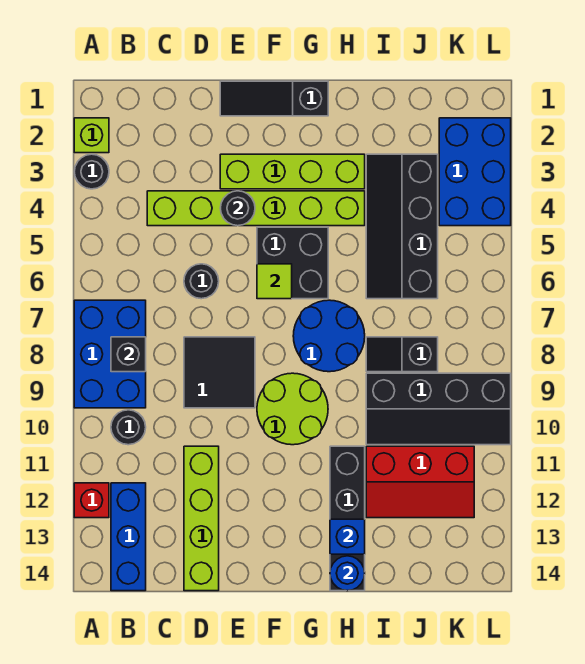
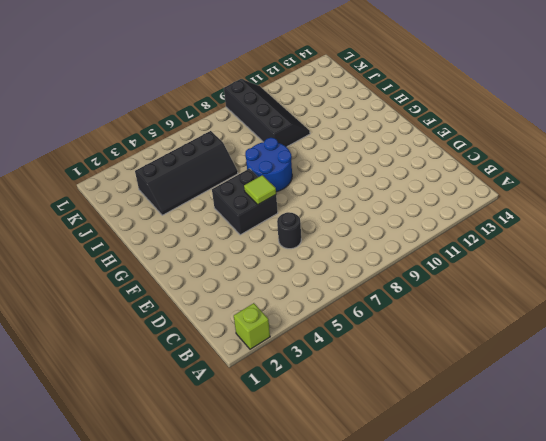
none -> black 1x1 round brick [74,154,109,189]
none -> blue 2x3 brick [74,300,146,408]
none -> red 1x1 brick [74,483,109,518]

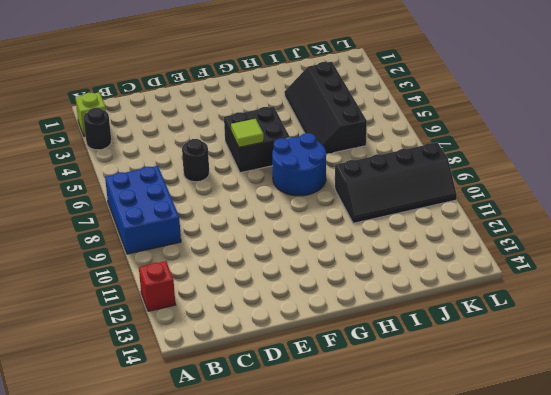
none -> black 1x1 round brick [111,410,146,445]
none -> blue 1x3 brick [111,483,146,591]
none -> lime 1x6 brick [147,191,365,226]

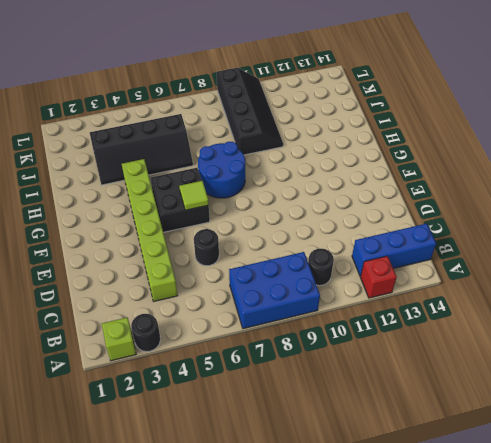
none -> black 2x2 tile [184,337,255,408]
none -> lime 1x4 brick [184,446,219,591]
none -> black 1x3 slope [220,81,328,116]

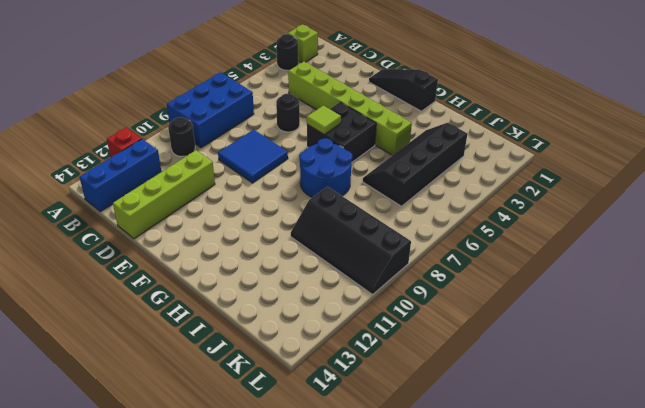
blue 2x2 tile [218,130,288,183] -> black 2x2 tile [184,337,255,408]
none -> lime 1x4 brick [220,154,365,189]
none -> lime 2x2 round brick [257,373,328,445]
none -> black 1x4 brick [330,446,365,591]

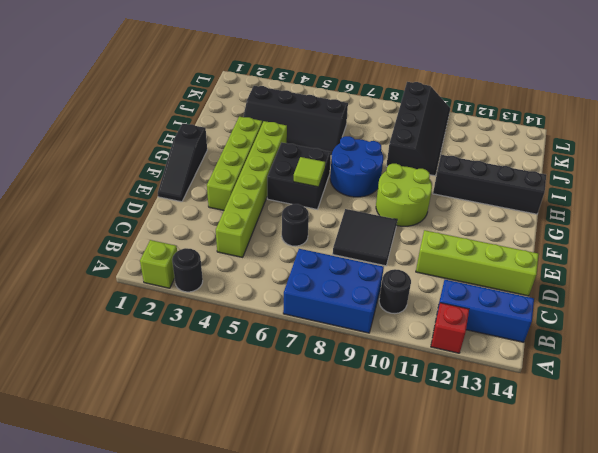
none -> black 1x2 slope [366,337,438,372]
none -> red 2x3 slope [366,446,474,518]
none -> blue 2x3 brick [439,118,511,226]

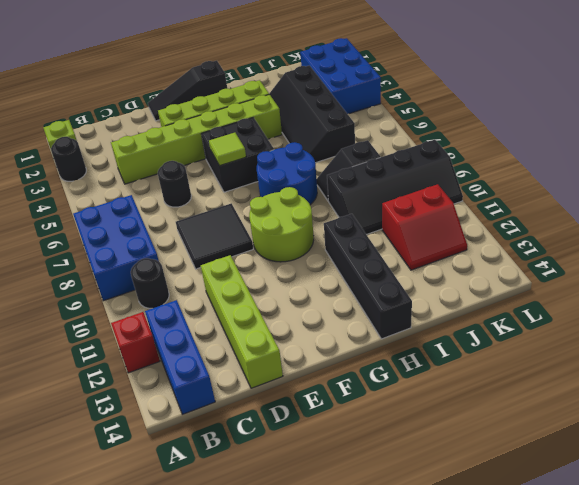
red 2x2 slope [382,184,467,270] -> red 2x3 slope [366,446,474,518]
none -> black 1x1 brick [111,337,146,372]
none -> black 1x1 round brick [220,191,255,226]
none -> blue 1x1 brick [330,519,365,554]

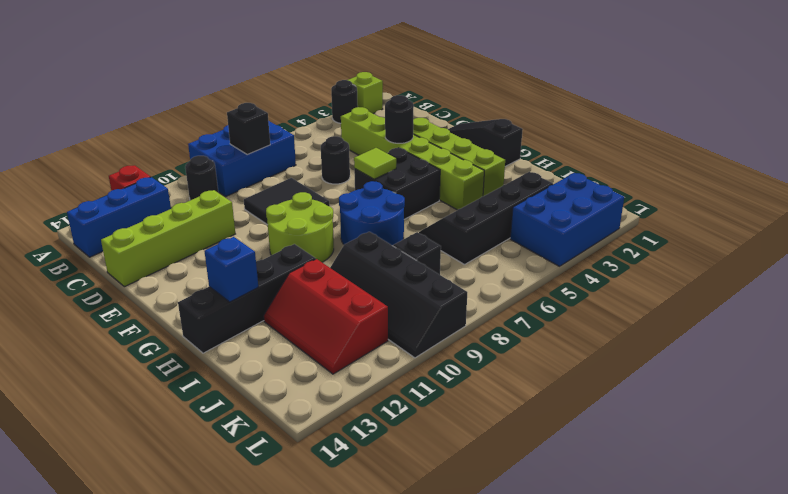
none -> blue 1x1 round brick [330,556,365,591]

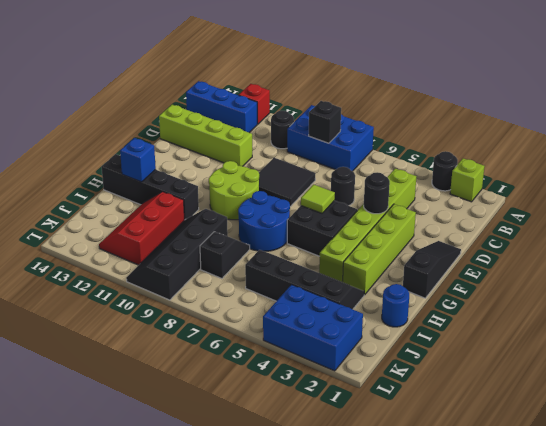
blue 1x1 round brick [382,284,409,327] -> blue 1x1 round brick moved to [330,556,365,591]

